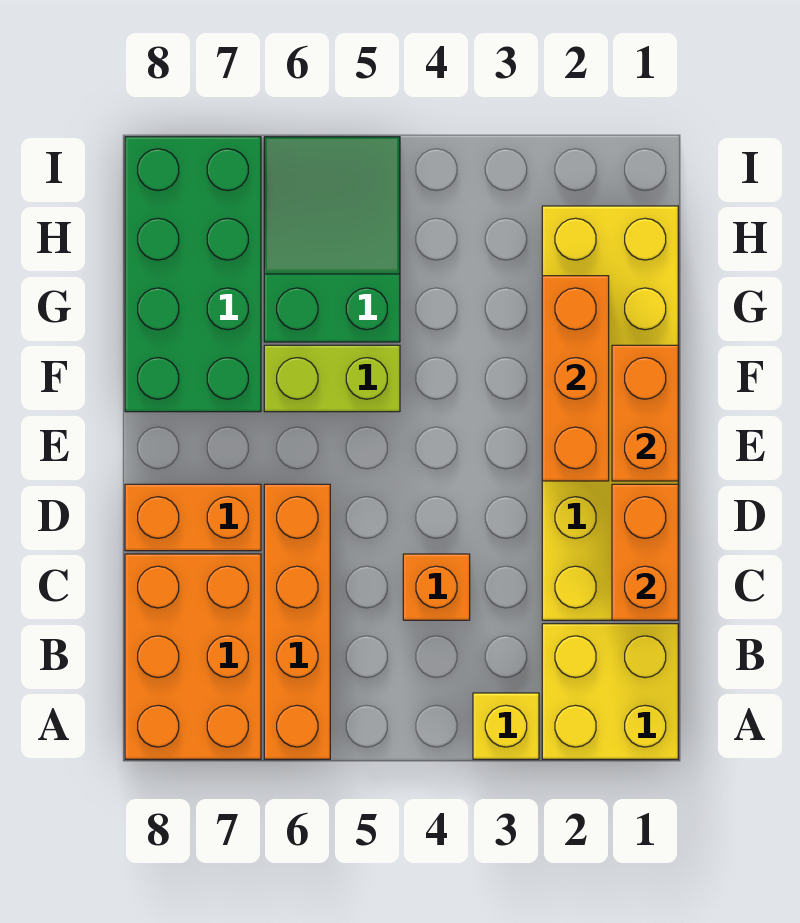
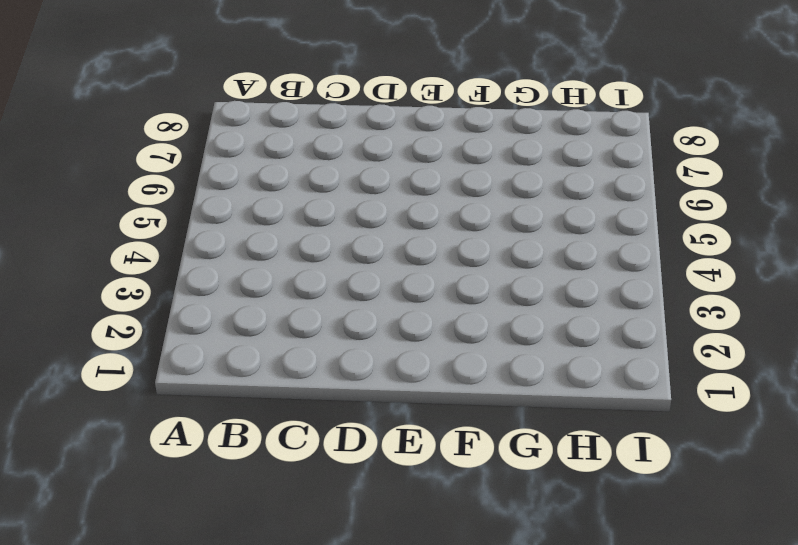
none -> yellow 2x2 brick [542,624,678,759]
none -> yellow 1x1 brick [473,693,539,759]
none -> orange 1x4 brick [264,484,330,759]

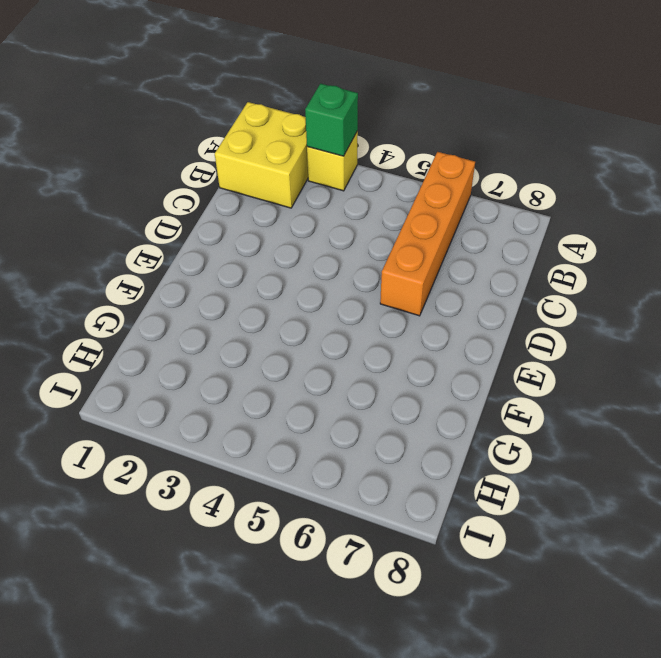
green 1x1 brick [305,83,358,156] -> none
none -> orange 2x3 brick [125,554,261,759]
none -> yellow 2x6 brick [542,206,678,620]
none -> orange 1x1 brick [403,554,470,620]

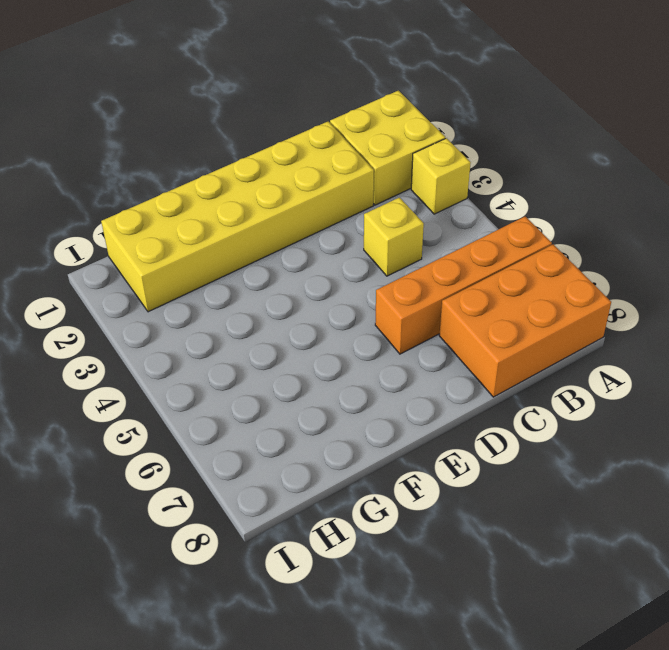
yellow 1x1 brick [364,197,424,276] -> orange 1x1 brick [403,554,470,620]
none -> orange 1x2 brick [125,484,261,551]
none -> lime 1x2 brick [264,345,400,412]
none -> green 2x4 brick [125,137,261,412]

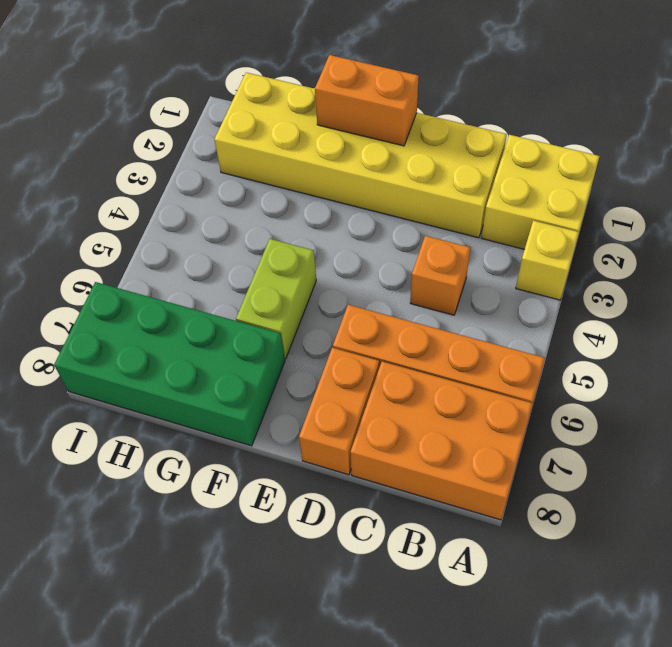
none -> green 2x3 slope [264,137,400,342]
none -> orange 1x2 brick [612,484,678,620]
none -> orange 1x3 brick [542,276,609,481]

